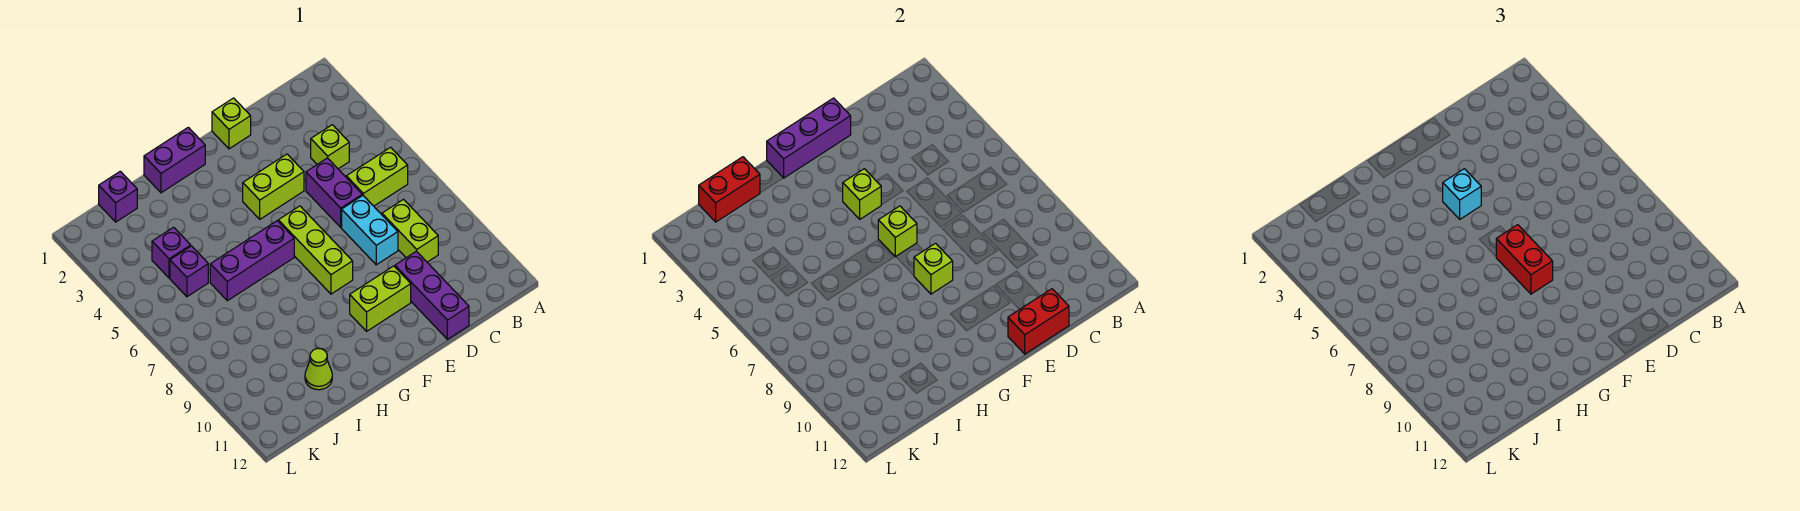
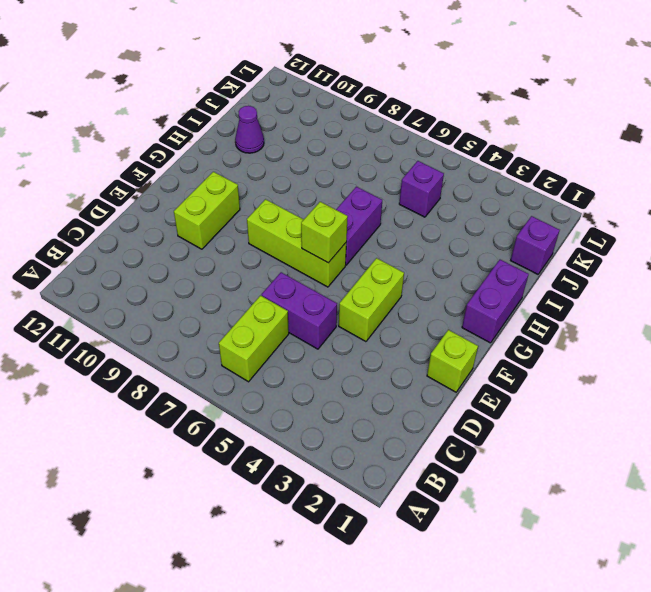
purple 1x2 brick [336,187,382,265] -> purple 1x3 brick [210,221,294,301]
purple 1x1 cone [235,106,264,153] -> lime 1x1 cone [305,348,332,390]
none -> lime 1x1 brick [311,125,349,169]
none -> lime 1x2 brick [382,199,438,262]
none -> cyan 1x2 brick [342,195,398,265]

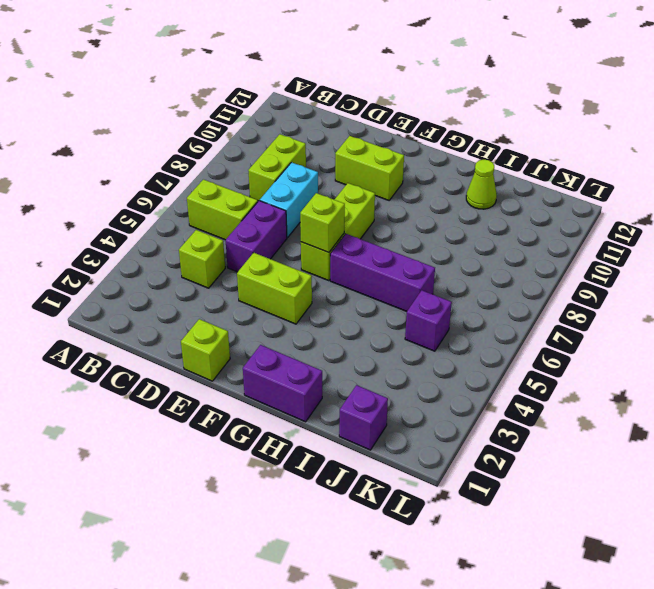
none -> purple 1x3 brick [395,251,469,339]
none -> purple 1x1 brick [152,227,191,278]
none -> red 1x2 brick [1008,289,1069,354]

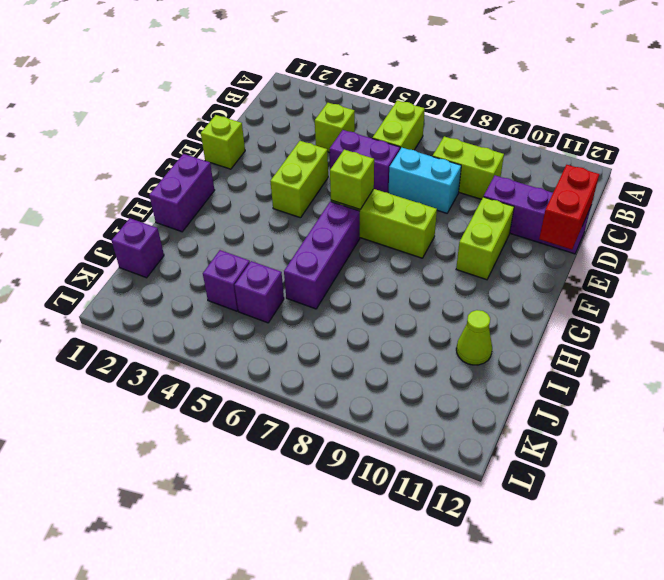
none -> purple 1x3 brick [767,98,851,178]
none -> lime 1x1 brick [843,169,881,219]
none -> lime 1x1 brick [914,243,953,294]

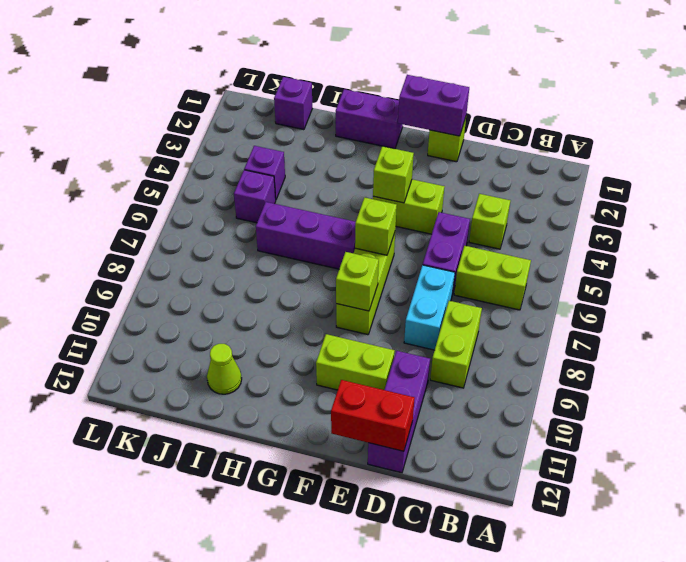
purple 1x2 brick [398,75,469,136] -> purple 1x3 brick [767,98,851,178]
none -> red 1x2 brick [699,157,760,222]
none -> cyan 1x1 brick [1443,169,1481,219]
none -> red 1x2 brick [1496,225,1553,294]

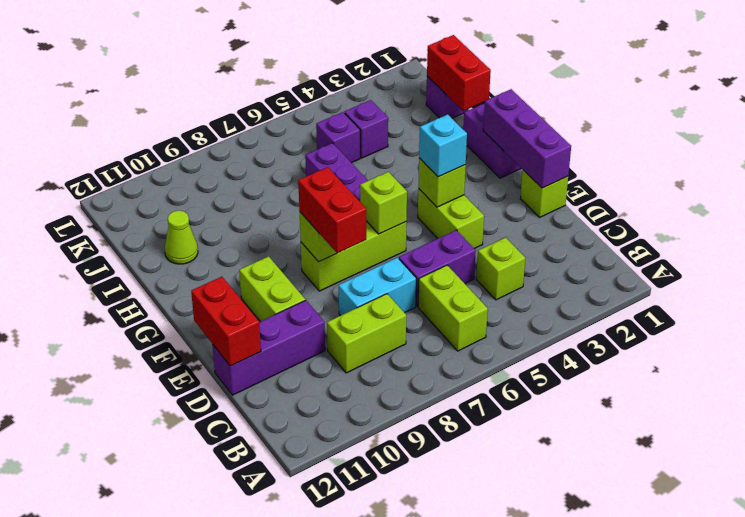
red 1x2 brick [298,167,366,253] -> red 1x2 brick turned to [1496,225,1553,294]

